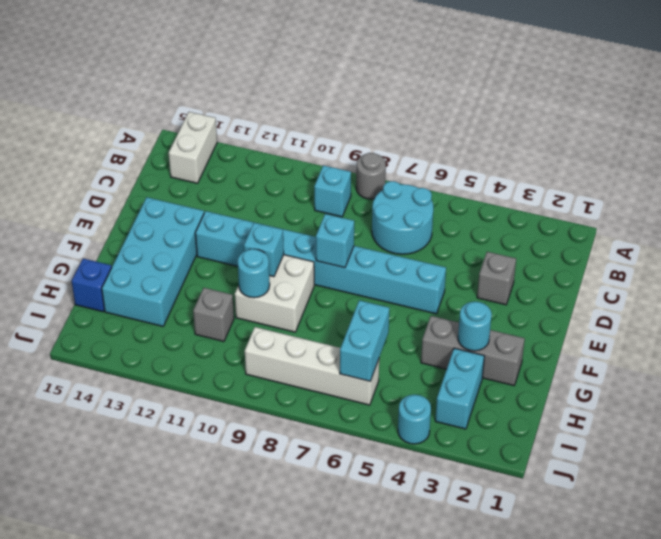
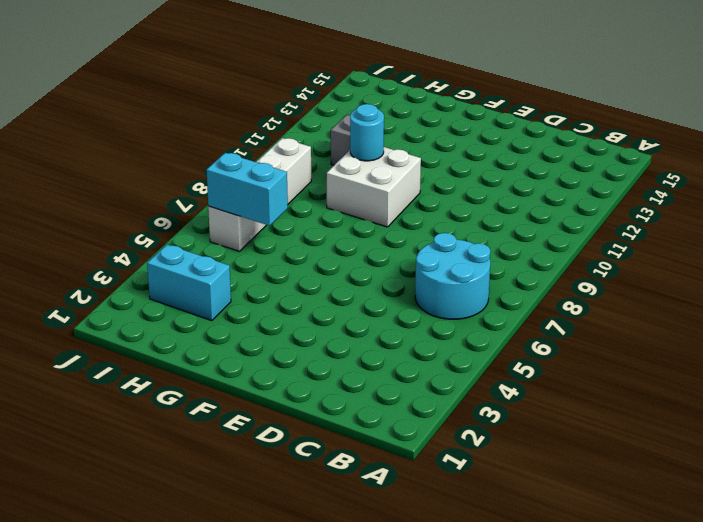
none -> grey 1x1 round brick [356,153,386,199]
none -> white 1x2 brick [169,112,217,183]
none -> cyan 1x1 brick [314,165,351,217]

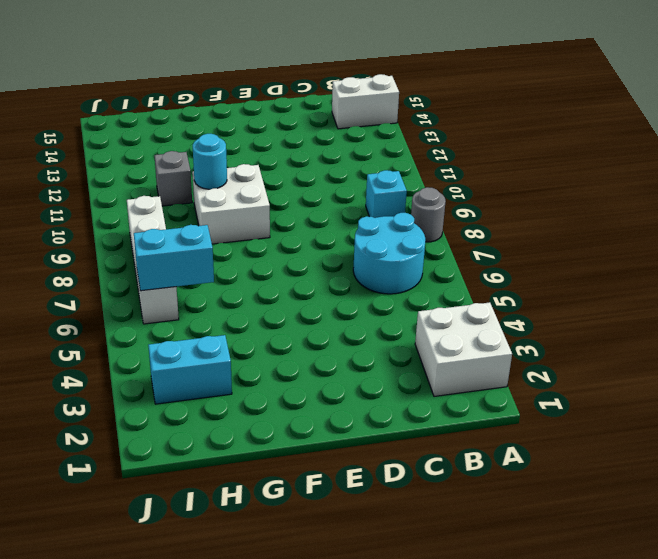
white 2x2 brick [415,302,512,396] -> none
none -> grey 1x1 brick [477,252,516,305]
none -> cyan 1x8 brick [195,211,446,314]
none -> cyan 2x4 brick [102,197,204,326]

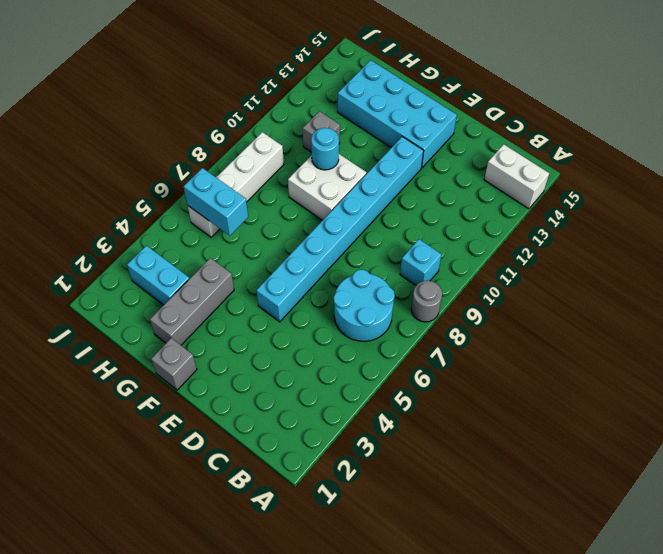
grey 1x1 brick [151,338,197,390] -> grey 1x1 brick moved to [477,252,516,305]
none -> blue 1x1 brick [72,259,112,312]
none -> cyan 1x1 round brick [398,395,431,444]
none -> cyan 1x1 brick [316,214,354,268]

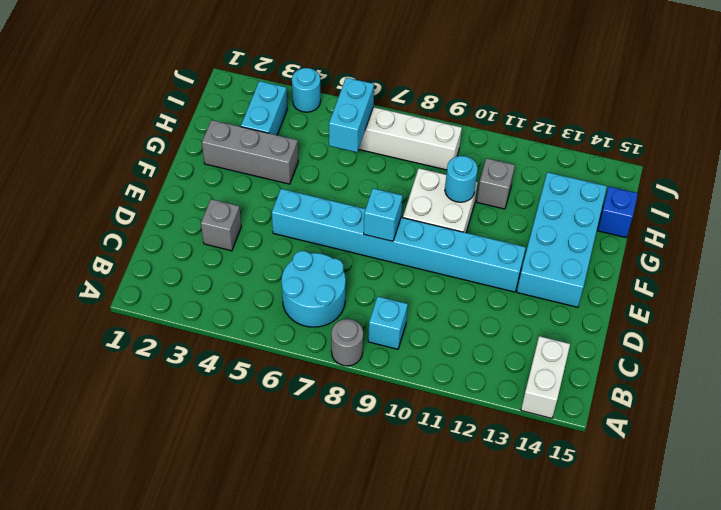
none -> cyan 1x1 brick [244,223,284,277]
none -> cyan 1x1 round brick [458,302,492,351]

